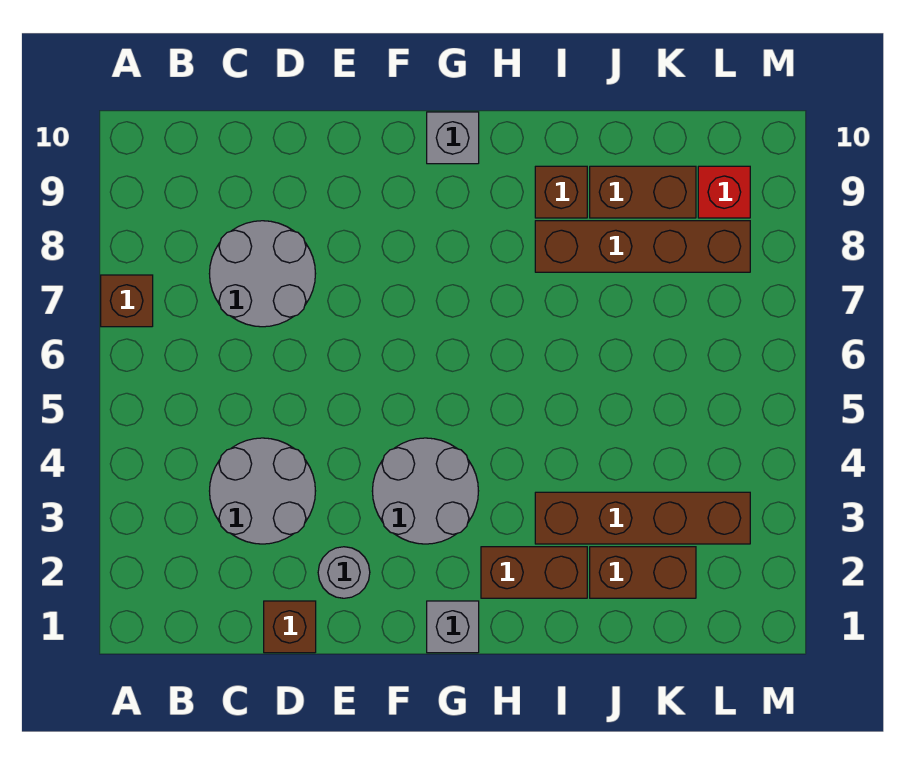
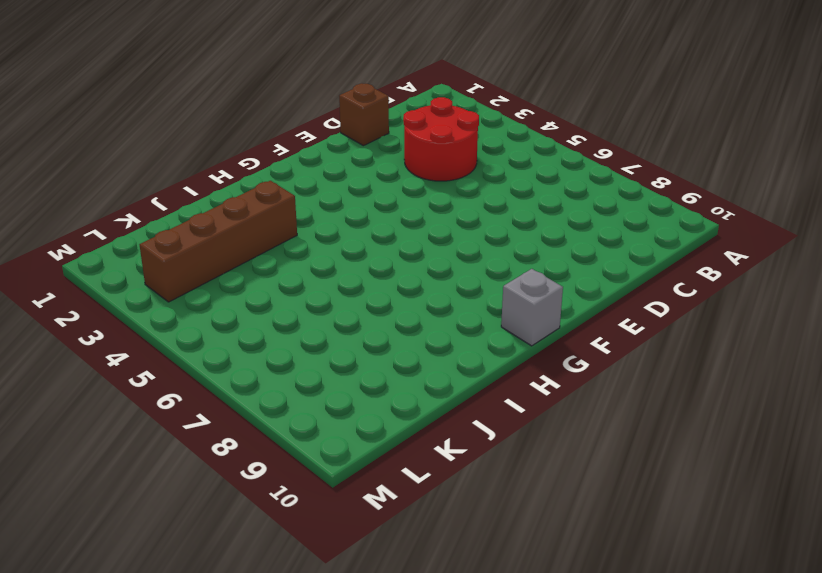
red 2x2 round brick [403,97,479,181] -> grey 2x2 round brick [210,438,315,544]
none -> brown 1x1 brick [101,275,153,327]
none -> grey 2x2 round brick [209,221,316,327]
none -> grey 1x1 round brick [318,547,370,598]

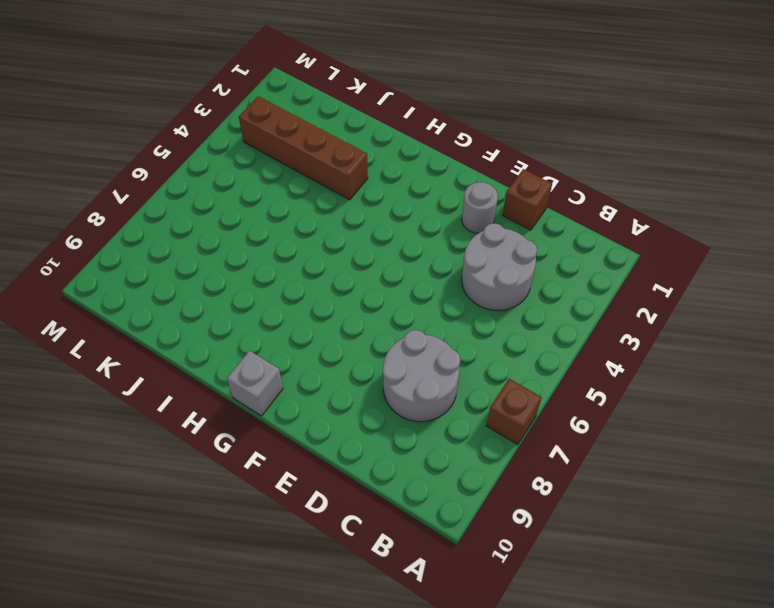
none -> grey 2x2 round brick [372,438,478,544]
none -> grey 1x1 brick [427,601,479,653]
none -> brown 1x2 brick [481,547,587,598]

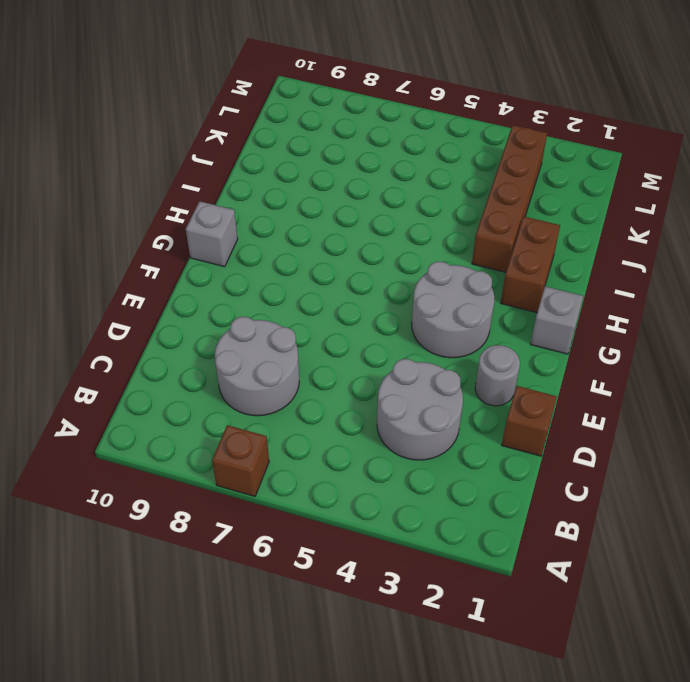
none -> brown 1x4 brick [535,221,750,272]
none -> brown 1x1 brick [535,166,587,218]
none -> brown 1x2 brick [590,547,696,598]

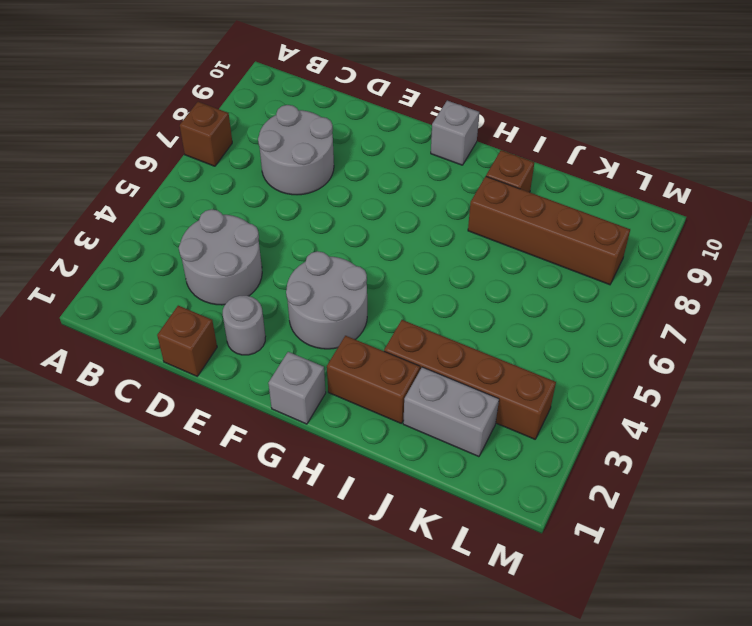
grey 1x2 brick [403,367,499,457] -> brown 1x2 brick [590,547,696,598]
none -> brown 1x2 brick [590,166,696,218]
none -> red 1x1 brick [698,166,750,218]

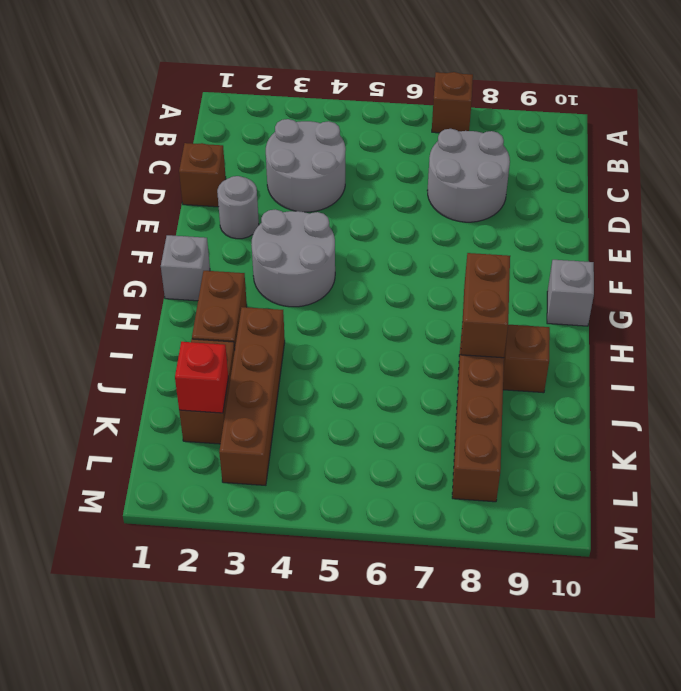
brown 1x2 brick [461,253,510,358] -> brown 1x2 brick moved to [590,166,696,218]
red 1x1 brick [175,342,228,413] -> red 1x1 brick moved to [698,166,750,218]

